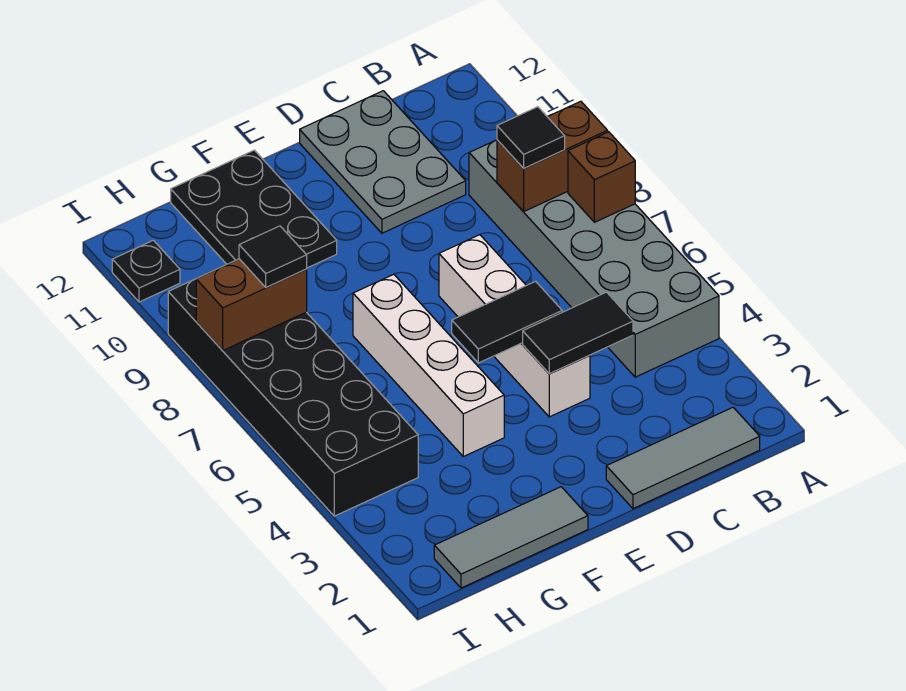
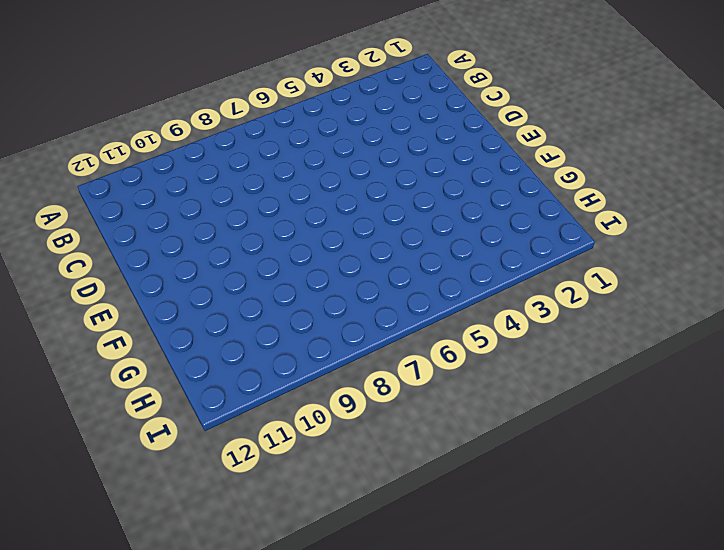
none -> grey 2x6 brick [469,140,719,377]
none -> grey 1x3 tile [606,407,760,509]
none -> grey 2x3 plate [300,91,466,233]

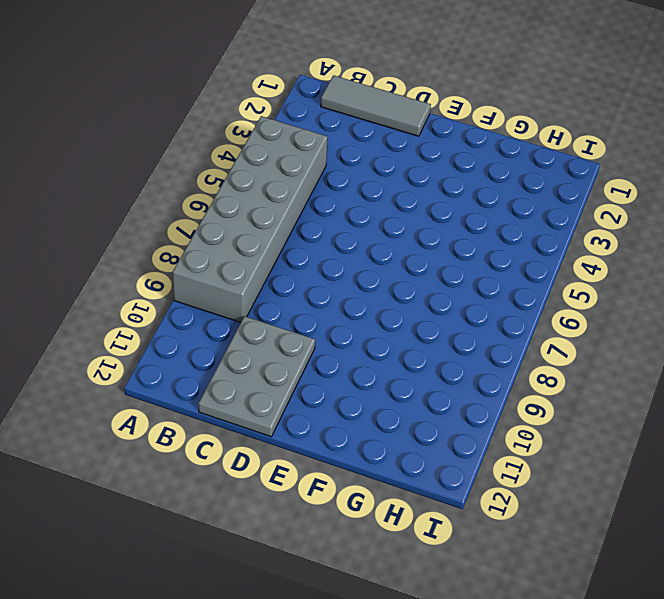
none -> white 1x4 brick [439,235,590,417]
none -> grey 1x3 tile [434,487,588,588]
none -> white 1x4 brick [353,274,504,457]

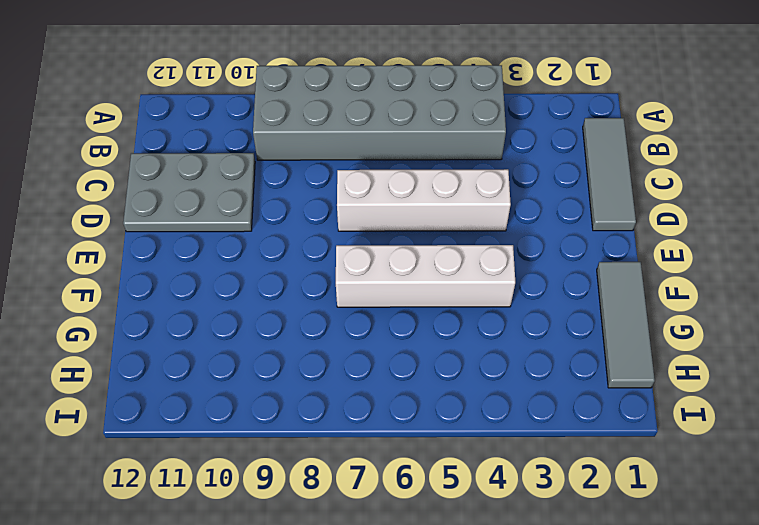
none -> black 2x3 plate [171,150,337,268]
none -> black 2x6 brick [168,279,418,516]
none -> black 1x1 plate [112,240,180,302]

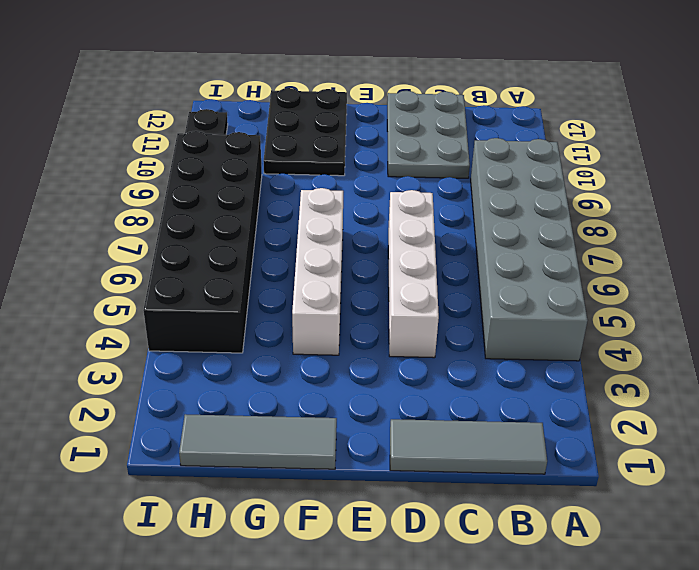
none -> brown 1x1 brick [568,132,635,222]
none -> brown 1x2 brick [497,101,608,212]
none -> black 1x2 tile [523,292,633,374]

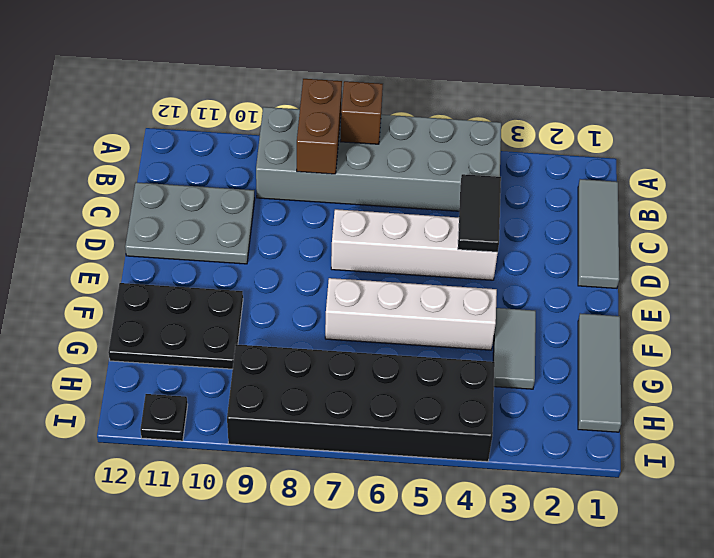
grey 1x2 tile [493,308,536,389] -> none
none -> black 1x2 tile [452,281,562,363]
none -> brown 1x2 brick [196,259,307,350]
none -> black 1x1 tile [497,107,565,168]

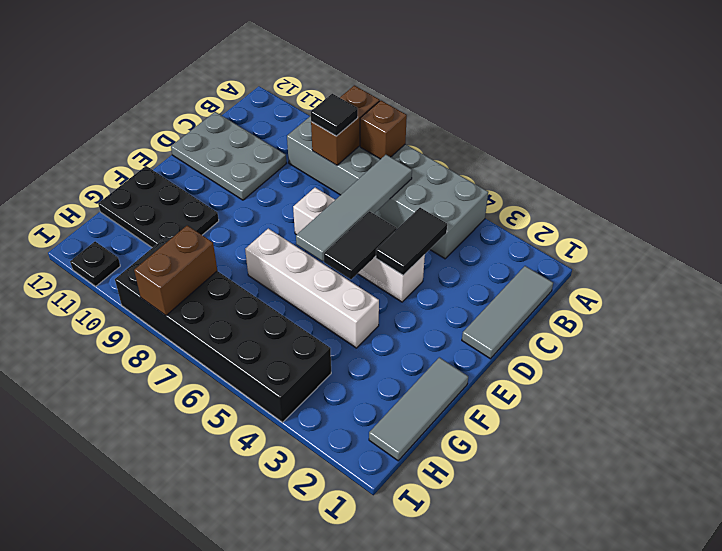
grey 1x4 tile [296,155,412,261] -> none
none -> black 1x1 tile [239,226,307,288]

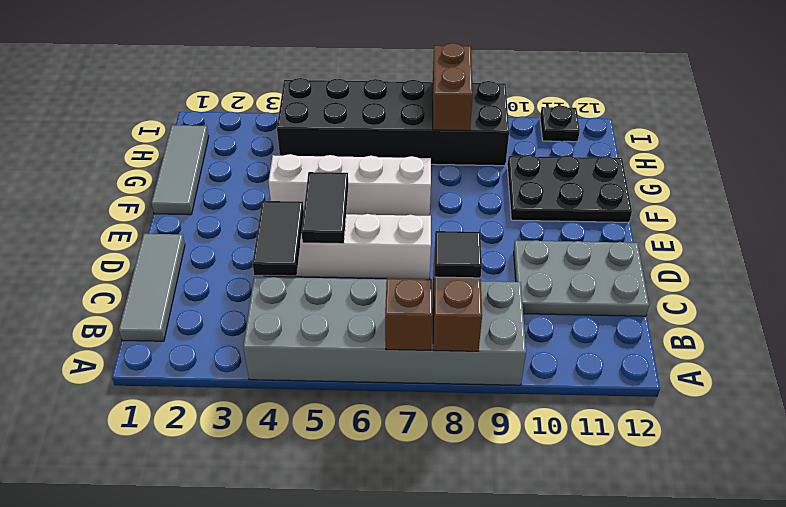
none -> black 1x1 tile [239,226,307,288]

